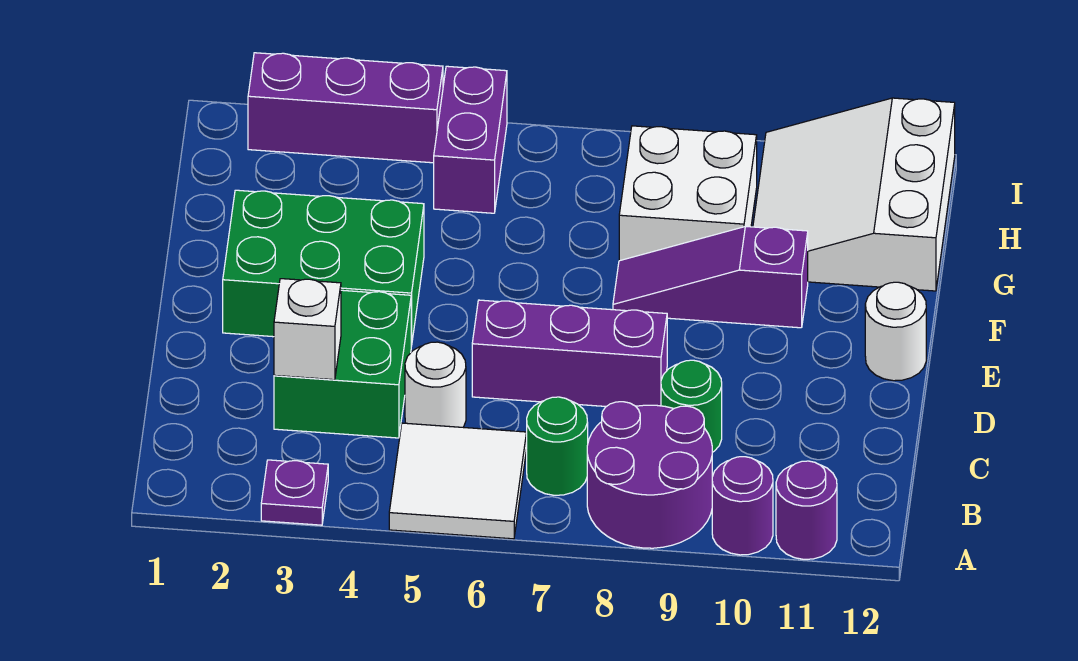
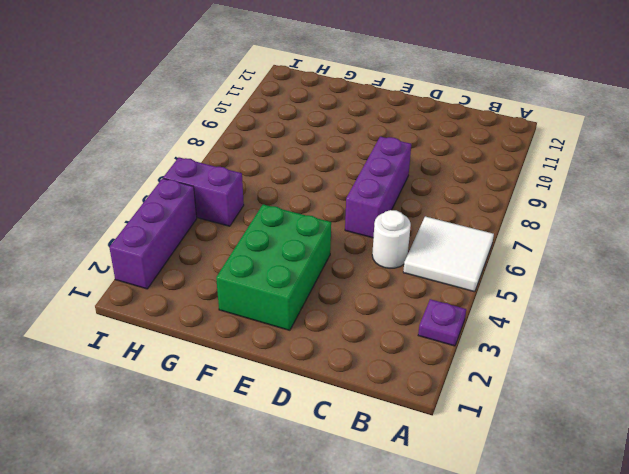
none -> purple 2x2 round brick [587,402,712,548]
none -> purple 1x1 round brick [712,457,773,555]
none -> purple 1x1 round brick [776,461,837,559]

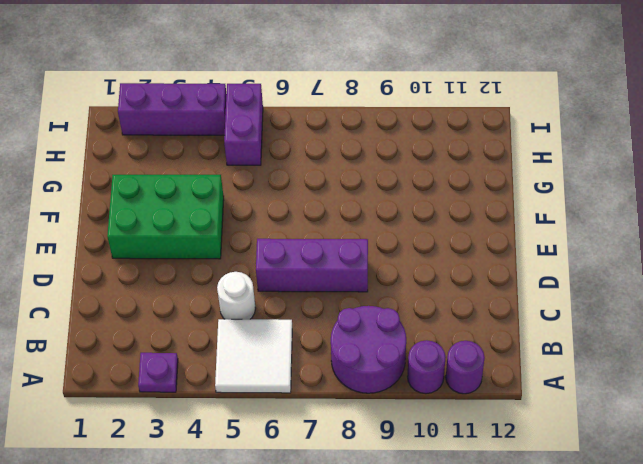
none -> green 1x1 round brick [527,397,588,495]
none -> green 2x2 brick [274,290,411,438]
none -> green 1x1 round brick [661,360,722,452]

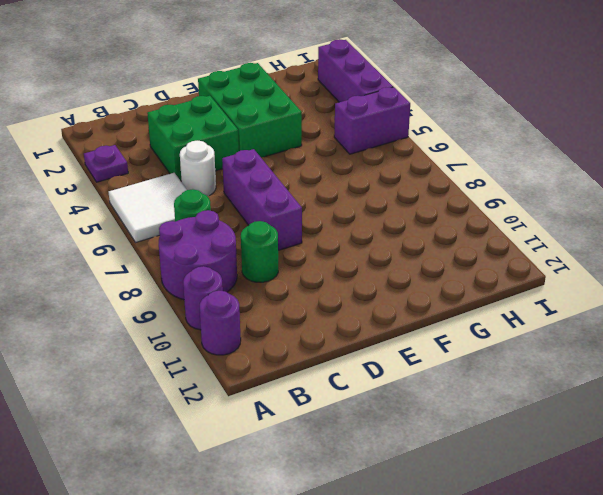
none -> white 1x1 round brick [865,282,926,381]
none -> purple 1x3 slope [613,227,808,328]
none -> white 2x2 brick [619,126,757,261]

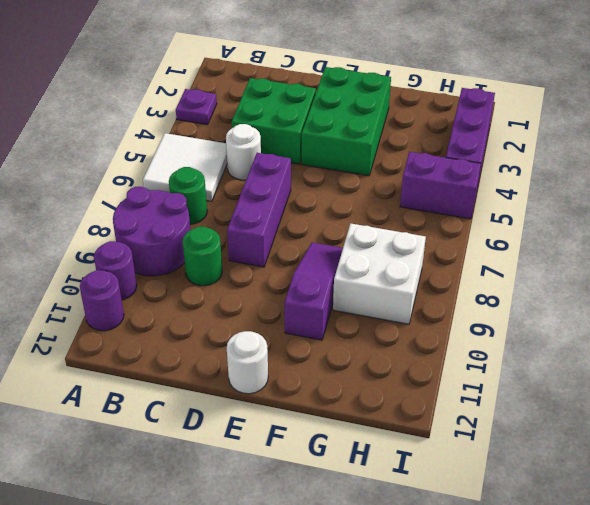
none -> white 3x3 slope [753,98,955,291]
none -> white 1x1 brick [274,279,341,380]

